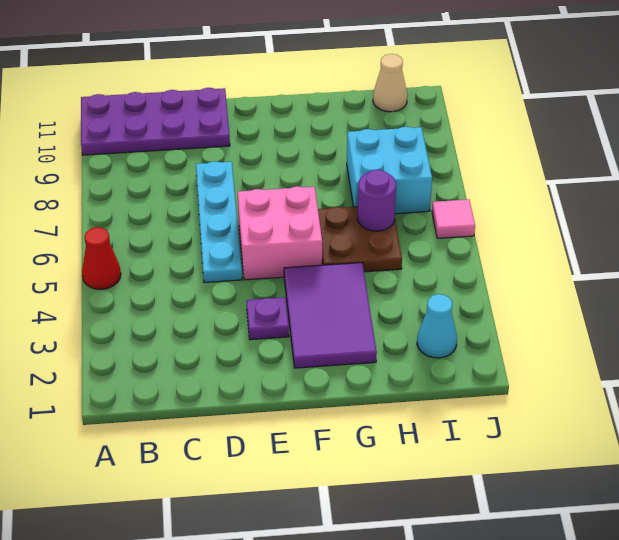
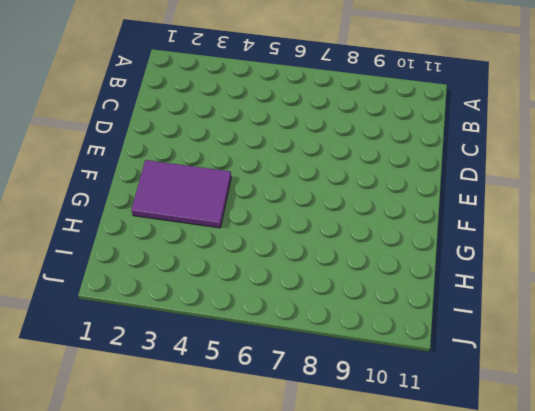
none -> red 1x1 cone [82,227,121,289]
none -> purple 2x4 plate [81,88,230,155]
none -> cyan 1x4 plate [196,161,242,283]

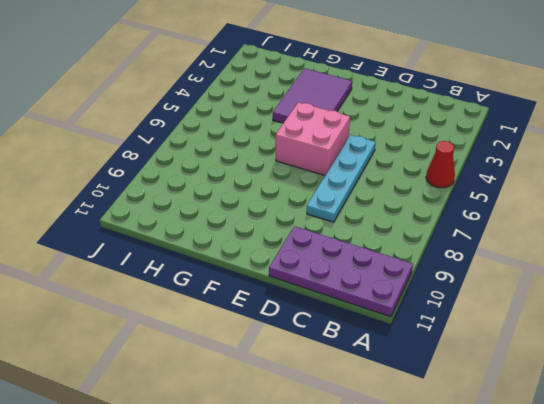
none -> purple 1x1 plate [246,297,289,340]
none -> brown 2x2 plate [318,207,402,272]
none -> cyan 2x2 brick [347,127,432,214]

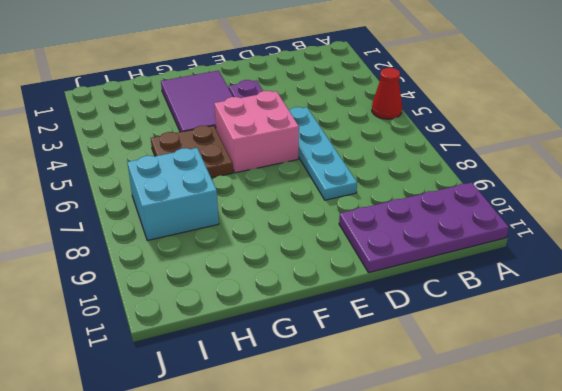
none -> cyan 1x1 cone [417,294,457,358]
none -> tan 1x1 cone [373,54,407,112]
none -> pink 1x1 tile [432,199,475,238]

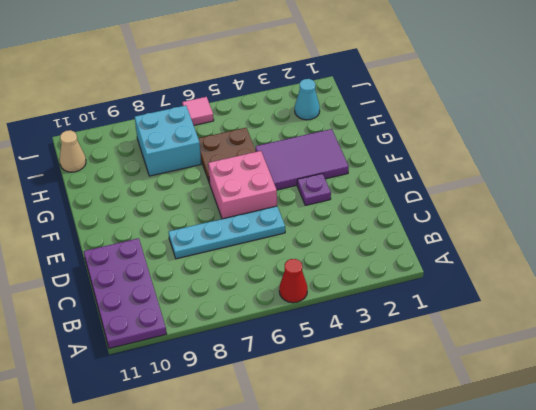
none -> purple 1x1 round brick [358,170,396,231]

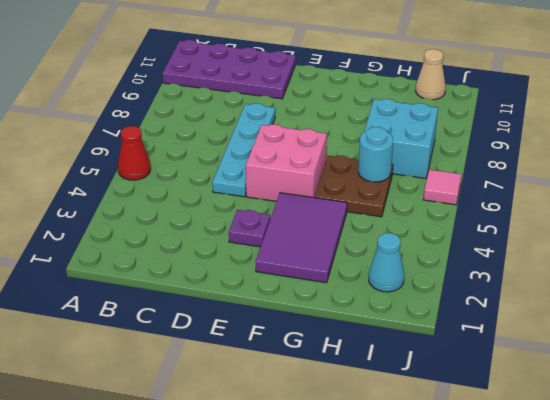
cyan 1x1 round brick [358,127,393,182] -> purple 1x1 round brick [358,170,396,231]

